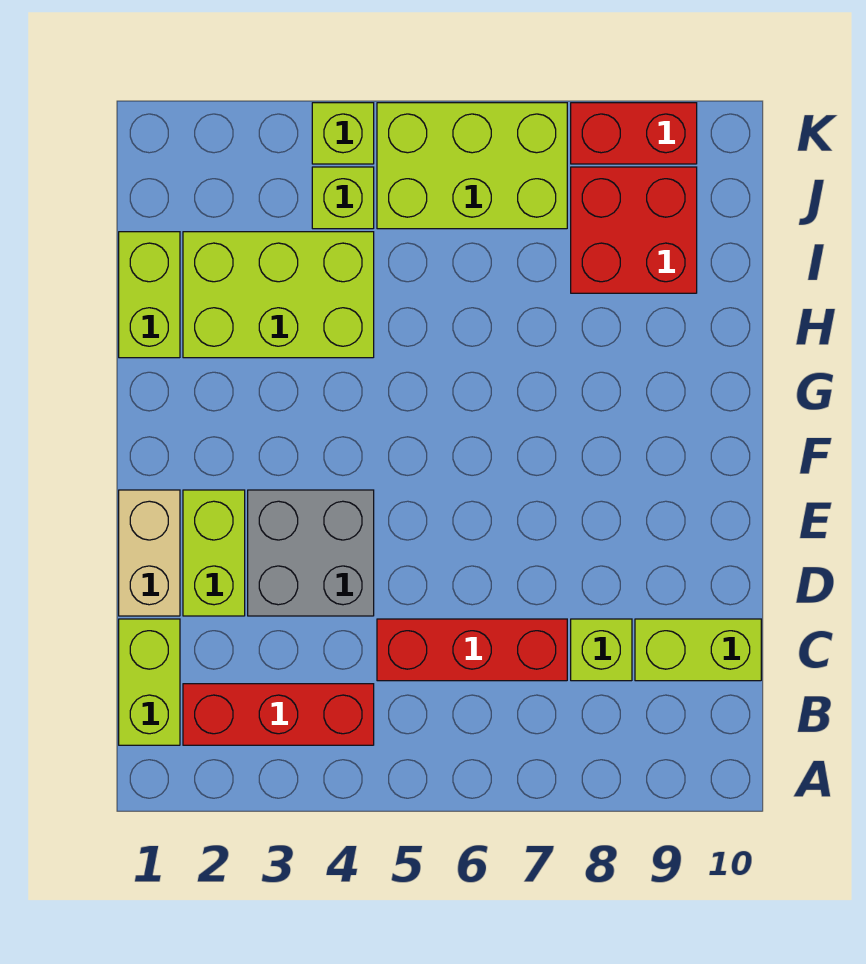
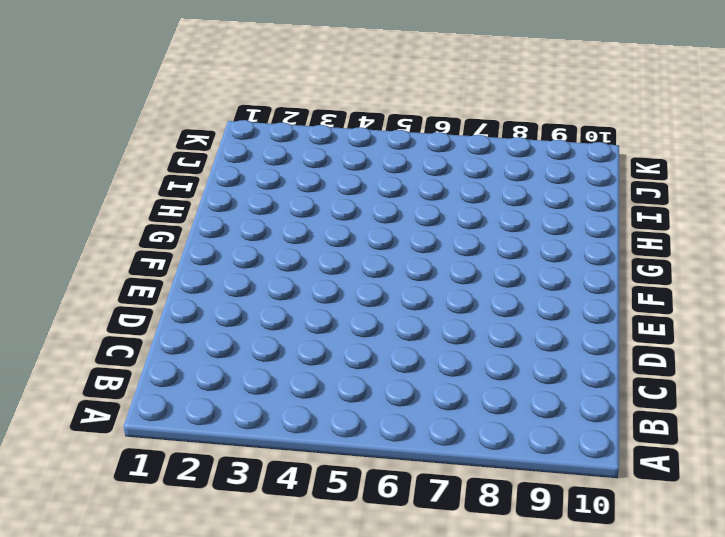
none -> lime 1x2 brick [119,619,180,745]
none -> red 1x3 brick [183,684,374,745]
none -> red 1x3 brick [377,619,567,681]

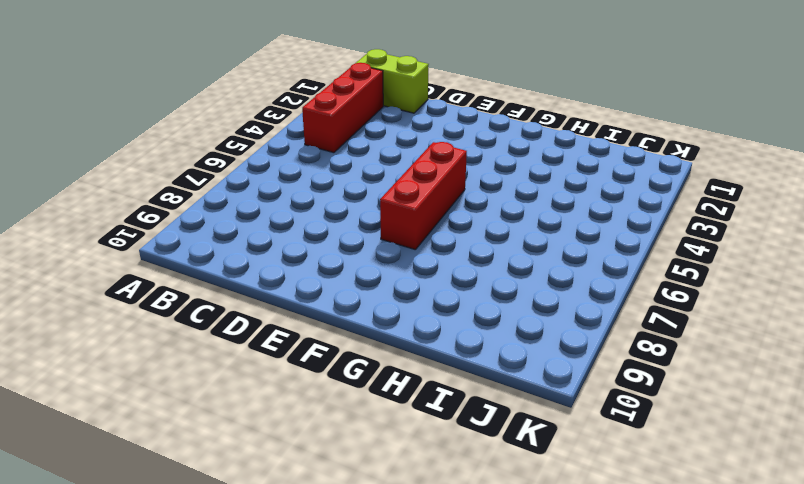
red 1x3 brick [380,142,467,250] -> red 1x3 brick moved to [377,619,567,681]
none -> lime 1x1 brick [571,619,632,681]
none -> lime 1x2 brick [635,619,761,681]
none -> tan 1x2 brick [119,490,180,616]

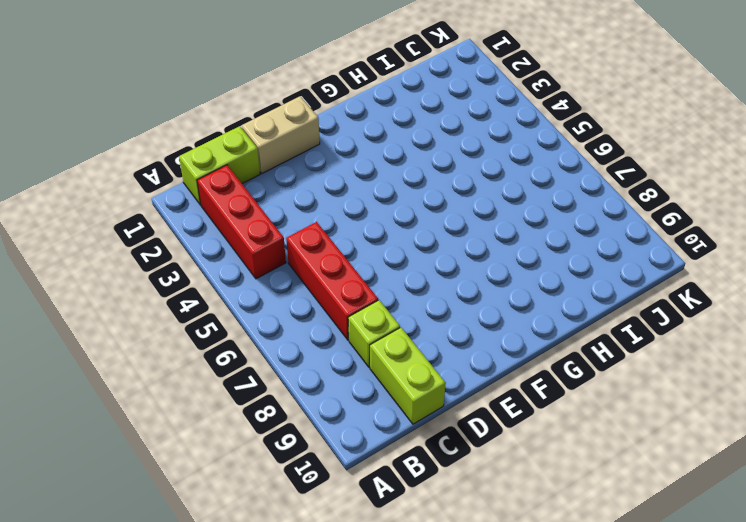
none -> lime 1x2 brick [183,490,245,616]
none -> grey 2x2 brick [248,490,374,616]
none -> lime 1x2 brick [119,232,180,358]

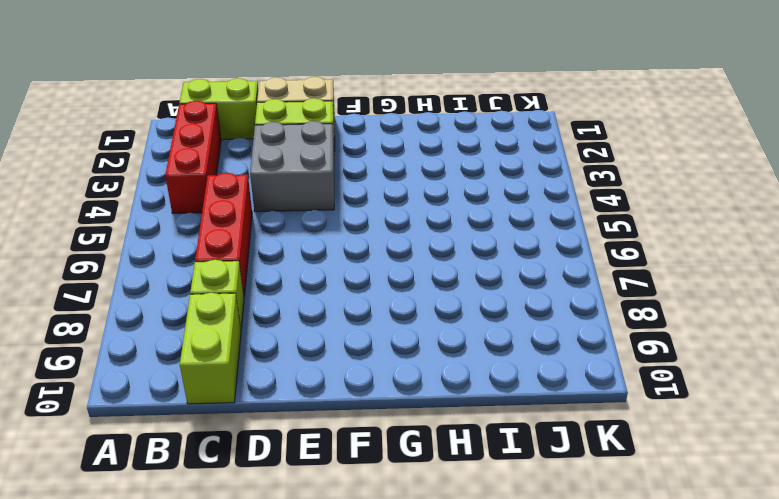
none -> lime 1x2 brick [119,232,180,358]
none -> lime 2x3 brick [183,232,374,358]
none -> red 2x2 brick [571,167,697,293]

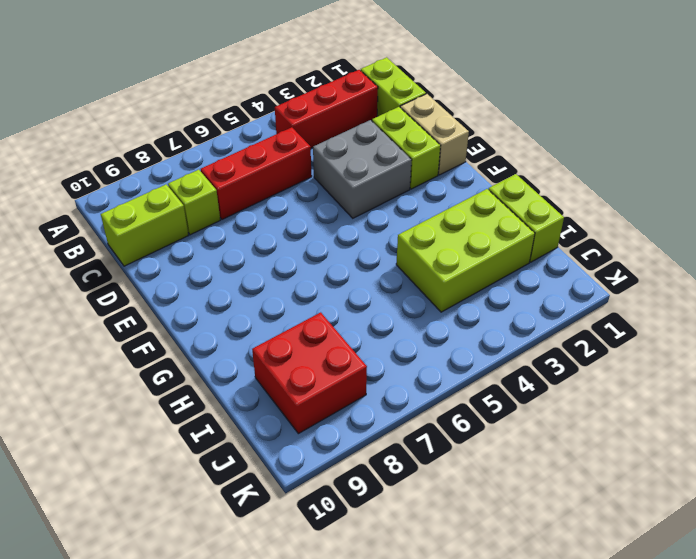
none -> lime 1x1 brick [312,167,374,229]
none -> lime 2x3 brick [377,103,567,229]
none -> lime 1x1 brick [312,103,374,164]

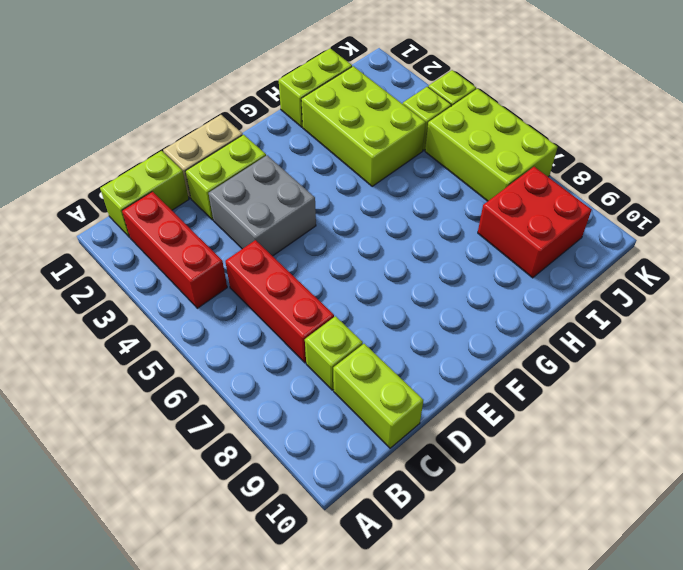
none -> red 1x2 brick [571,103,697,164]

